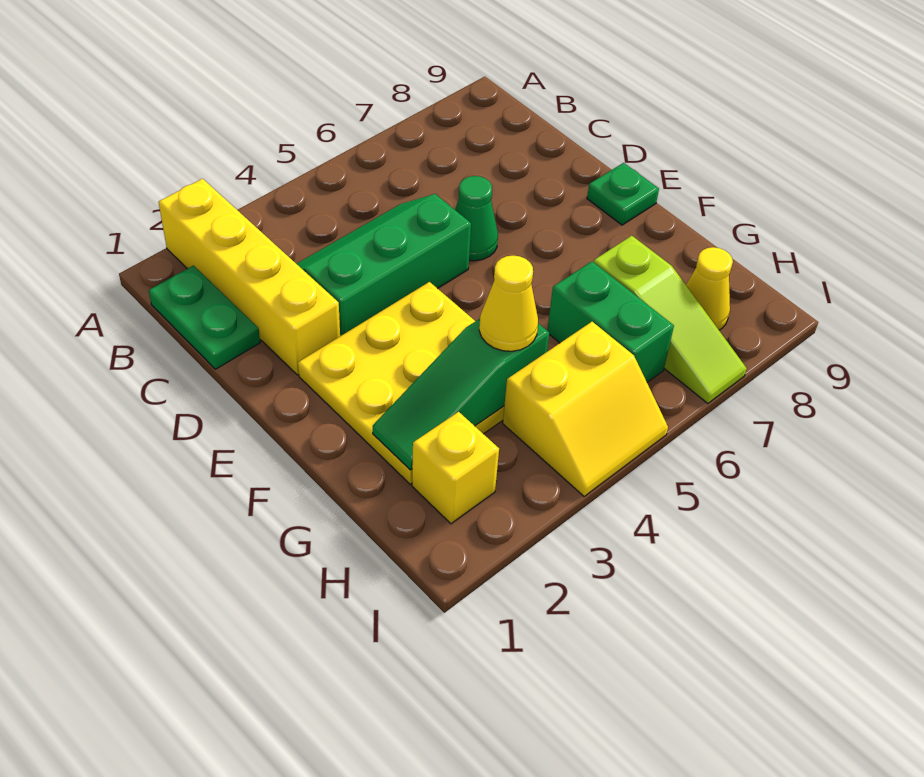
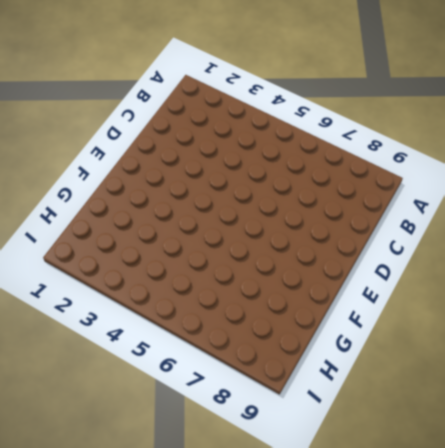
none -> yellow 1x4 brick [159,179,340,375]
none -> green 1x2 plate [149,266,260,369]
none -> green 2x3 slope [297,194,471,336]

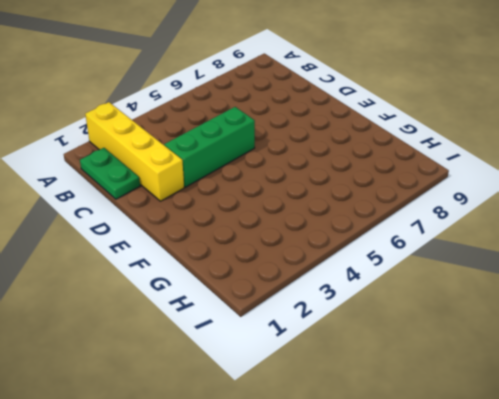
none -> green 1x1 cone [455,176,498,261]
none -> yellow 3x3 plate [298,282,504,484]
none -> green 1x1 plate [587,163,659,225]

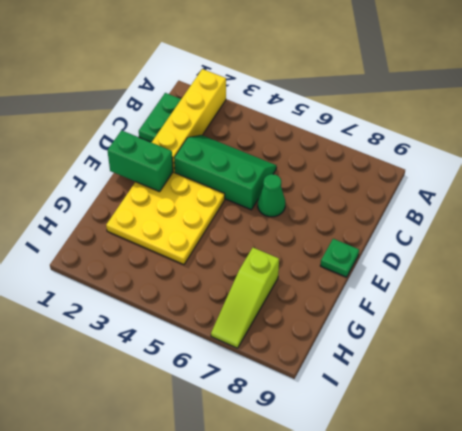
green 1x2 brick [107,130,173,192] -> green 1x2 brick turned to [547,261,674,382]
none -> yellow 1x1 brick [412,412,499,524]
none -> yellow 2x2 slope [503,322,668,496]
none -> yellow 1x1 cone [686,247,733,330]

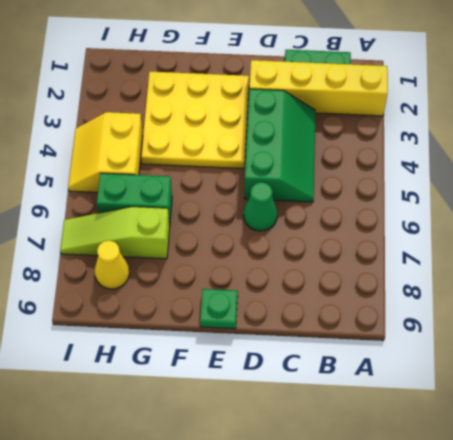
none -> yellow 1x1 brick [412,412,499,524]
none -> green 1x3 slope [373,319,549,470]
none -> yellow 1x1 cone [479,256,538,351]

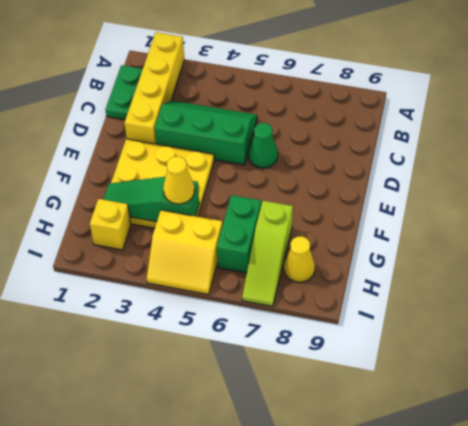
none -> green 1x1 plate [587,163,659,225]

